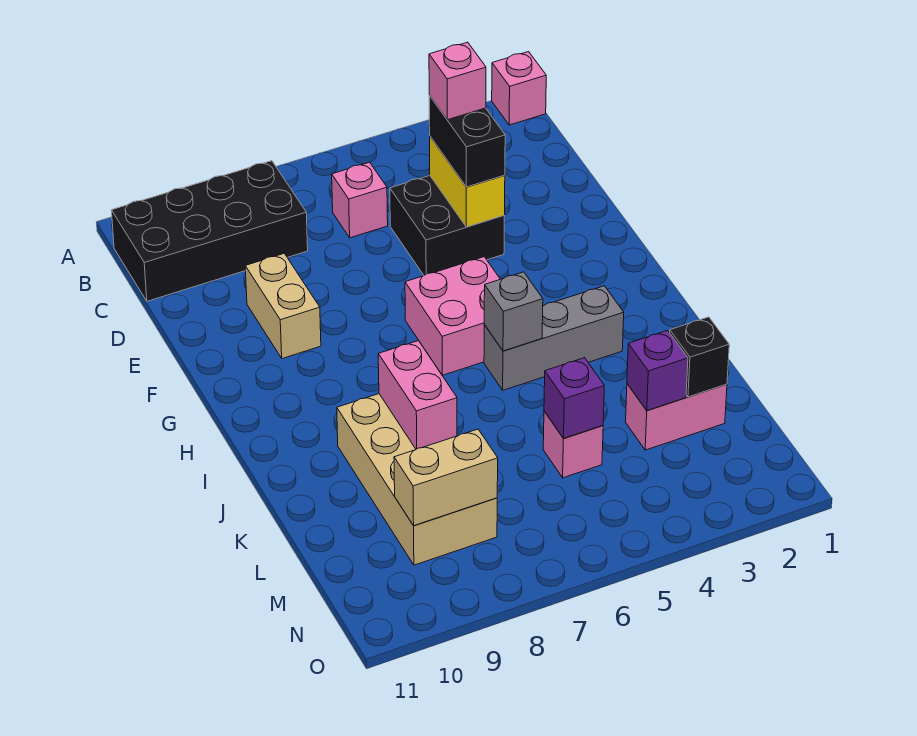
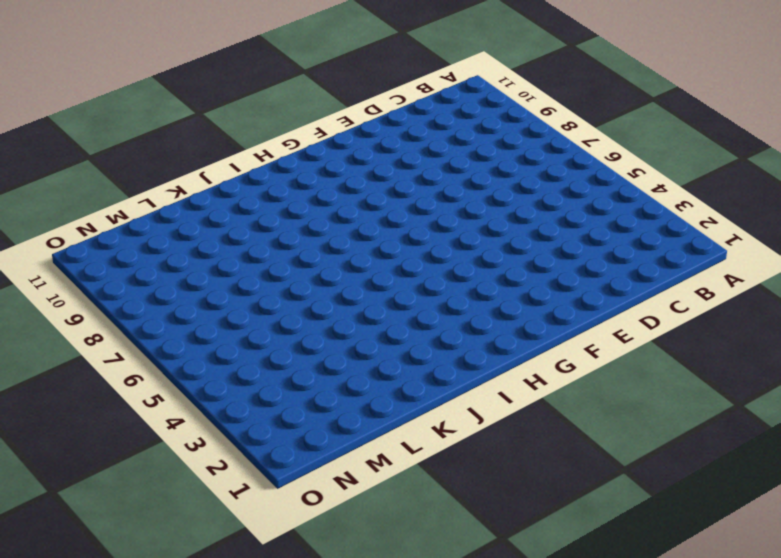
none -> pink 1x1 brick [492,52,546,125]
none -> black 2x4 brick [112,161,308,301]
none -> pink 1x1 brick [332,162,388,238]

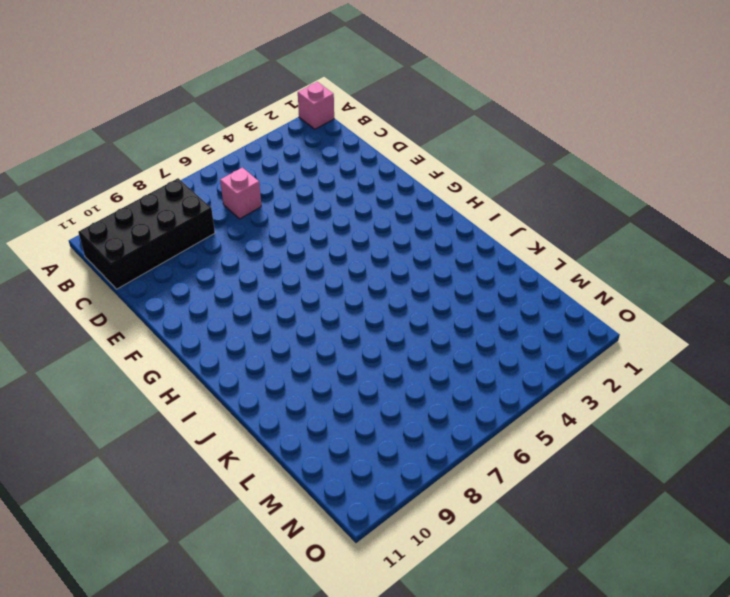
none -> black 2x2 brick [390,176,505,275]
none -> tan 1x2 brick [245,254,321,359]
none -> pink 2x2 brick [405,257,500,375]

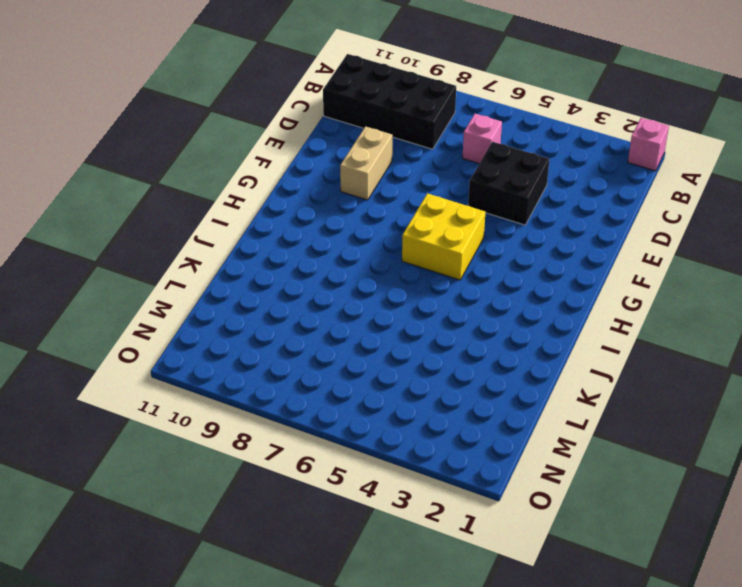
yellow 2x2 brick [402,193,485,280] -> pink 2x2 brick [405,257,500,375]
none -> grey 1x3 brick [484,286,624,390]
none -> tan 2x4 brick [337,394,497,565]
none -> pink 1x2 brick [626,384,727,450]

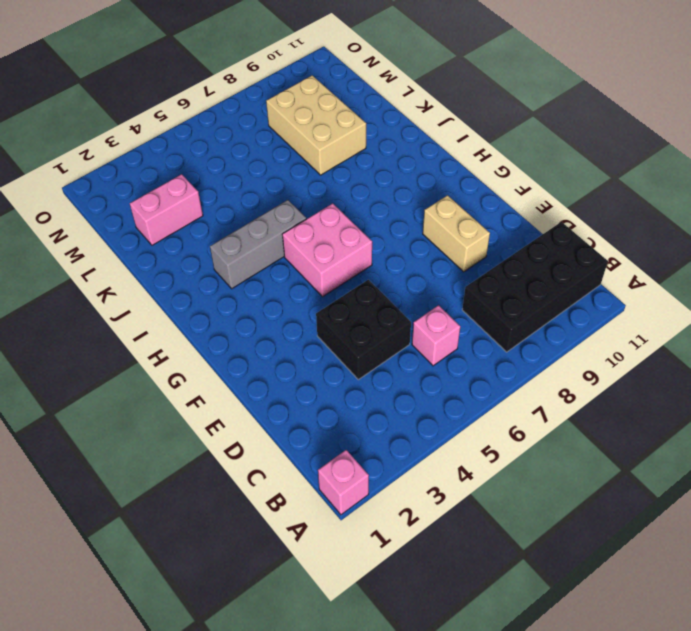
tan 2x3 brick [266,76,366,175] -> tan 2x4 brick [337,394,497,565]
none -> pink 1x1 brick [543,411,603,478]
none -> yellow 1x2 brick [430,137,505,227]
none -> grey 1x1 brick [484,272,543,351]

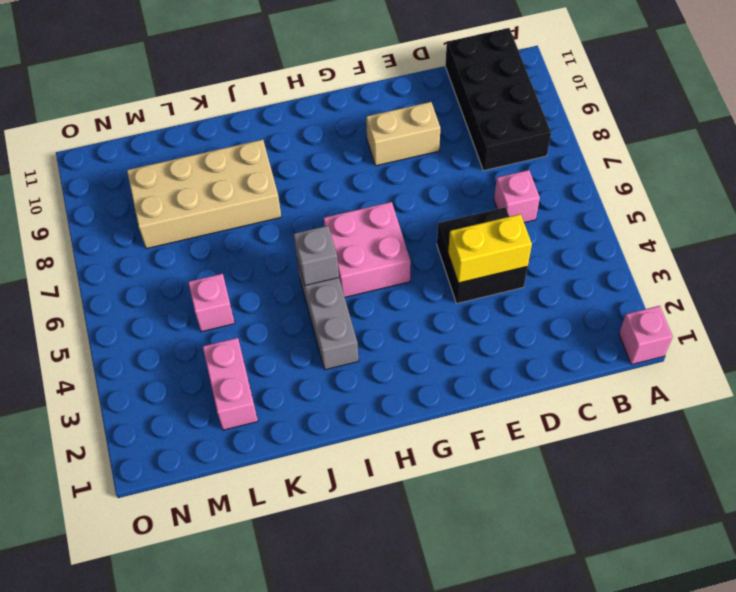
none -> pink 1x2 brick [378,341,457,449]
none -> black 1x1 brick [670,317,729,397]
none -> purple 1x1 brick [627,330,688,411]

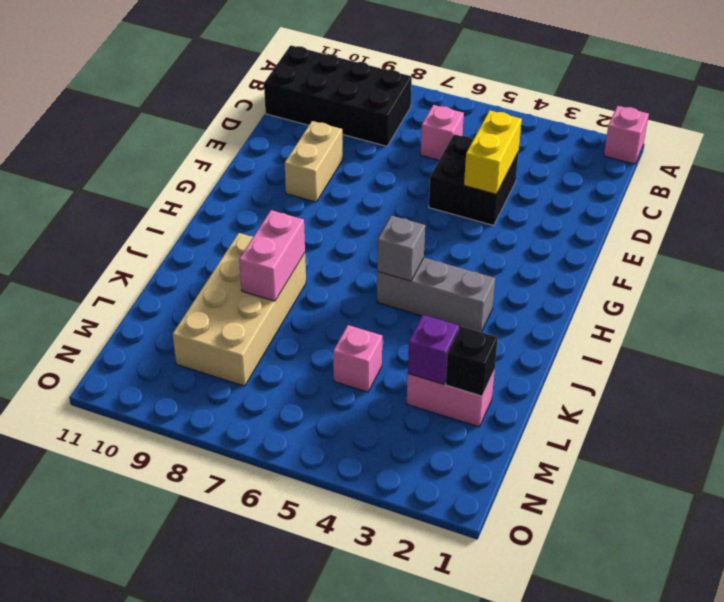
none -> pink 2x2 brick [405,257,500,375]
none -> purple 1x1 brick [544,358,604,438]
none -> tan 1x2 brick [394,429,498,526]

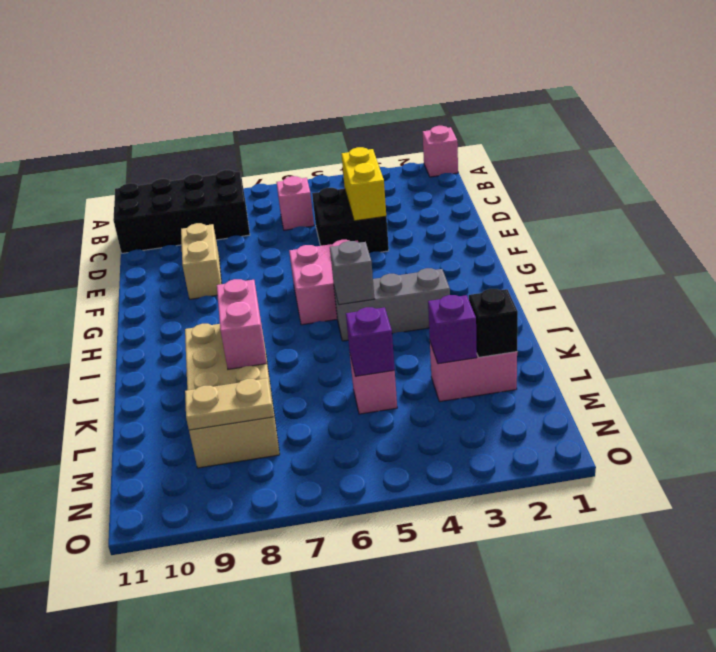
tan 1x2 plate [185,378,274,430] -> tan 1x2 brick [394,429,498,526]
none -> black 1x2 brick [429,95,505,187]
none -> pink 1x1 brick [429,42,486,120]

